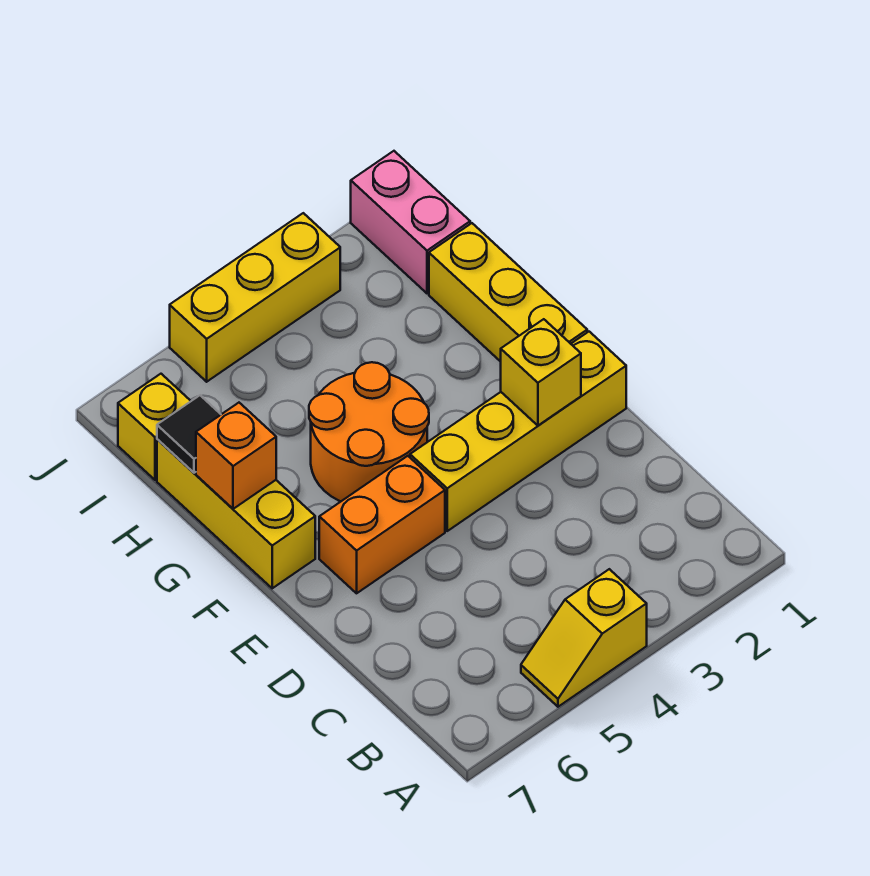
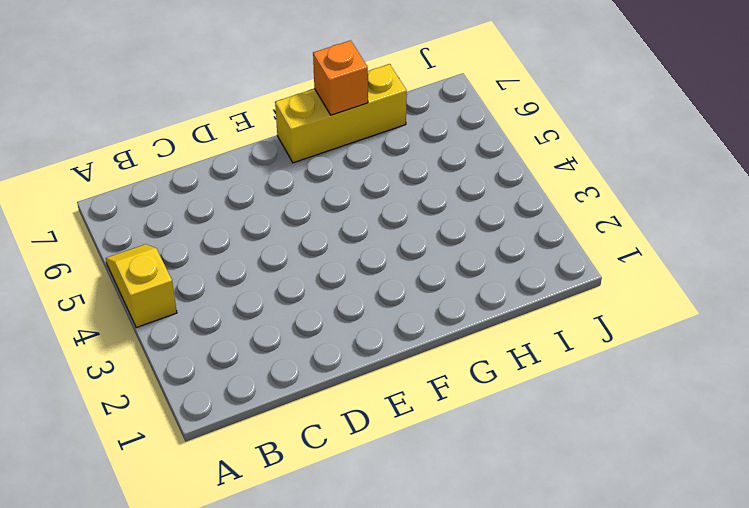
none -> yellow 1x4 brick [410,332,626,531]
none -> orange 1x2 brick [319,456,445,593]
none -> yellow 1x3 brick [429,223,587,362]

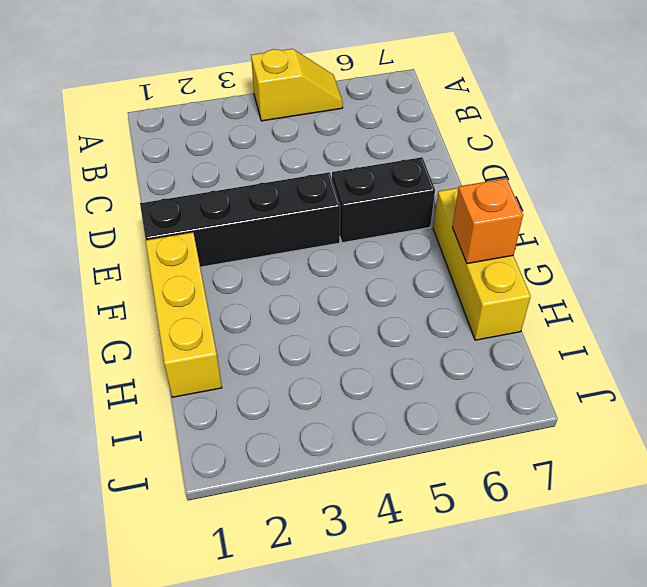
black 1x4 brick [140,172,340,267] -> yellow 1x4 brick [410,332,626,531]
black 1x2 brick [332,157,435,243] -> orange 1x2 brick [319,456,445,593]
none -> orange 2x2 round brick [309,362,429,501]
none -> pink 1x2 brick [351,151,470,293]
none -> yellow 1x1 brick [118,374,191,480]

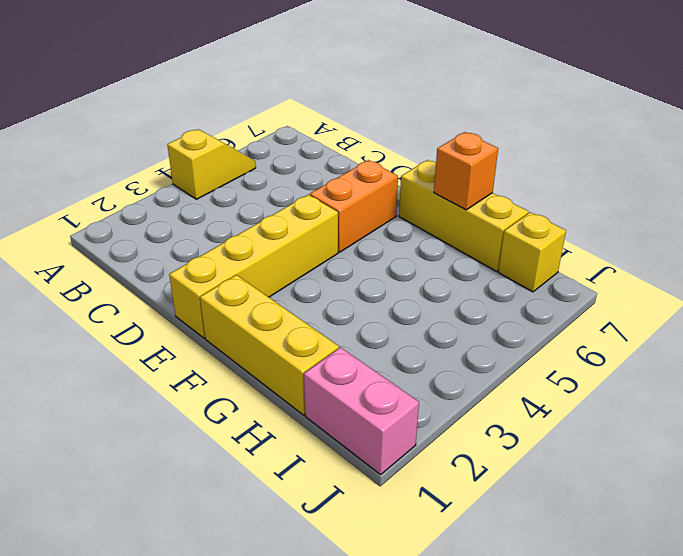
none -> orange 2x2 round brick [309,362,429,501]
none -> yellow 1x3 brick [170,213,340,382]
none -> yellow 1x1 brick [501,319,581,426]

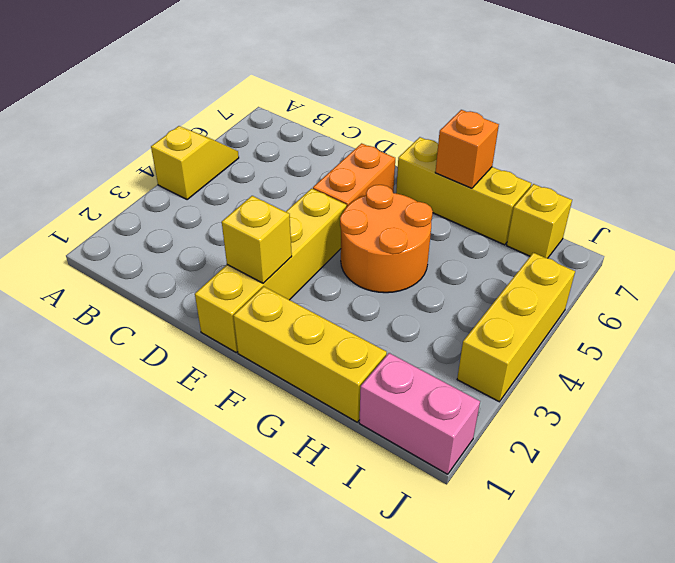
none -> black 1x1 tile [157,395,221,473]

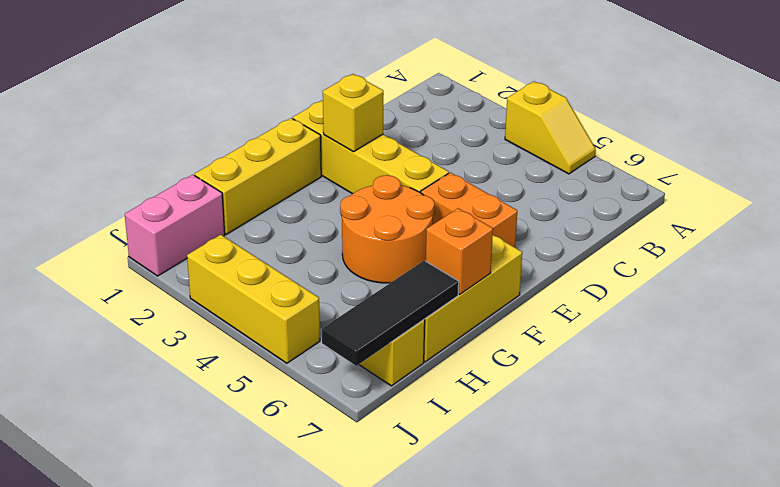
black 1x3 tile [322,261,459,366] -> black 1x1 tile [157,395,221,473]

